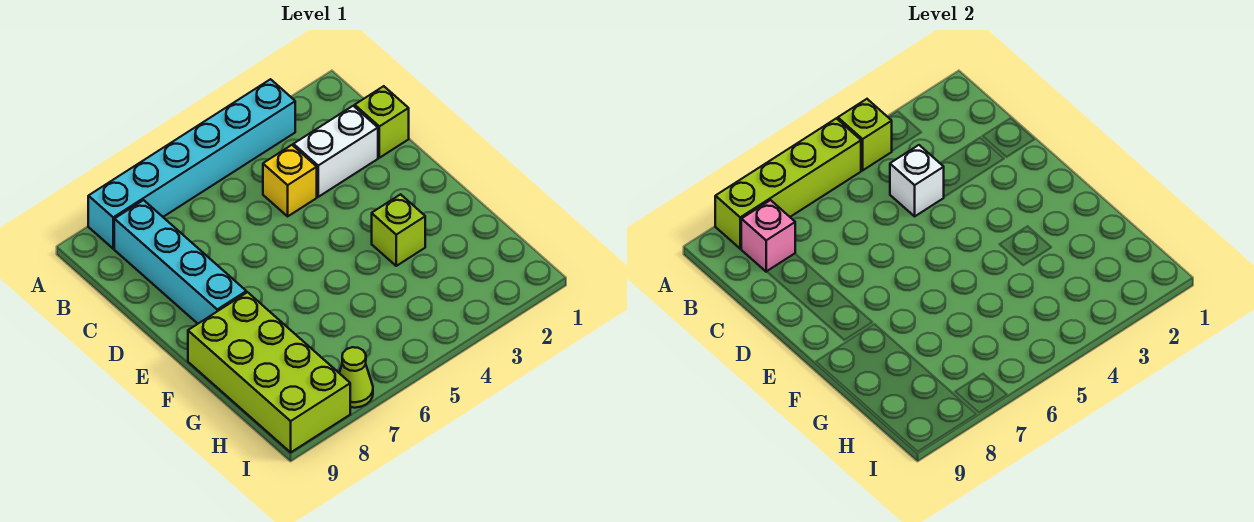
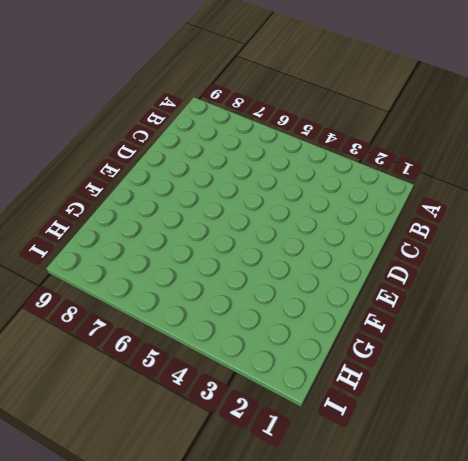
none -> cyan 1x6 brick [88,79,295,249]
none -> cyan 1x4 brick [114,200,246,324]
none -> lime 1x1 brick [355,86,409,158]

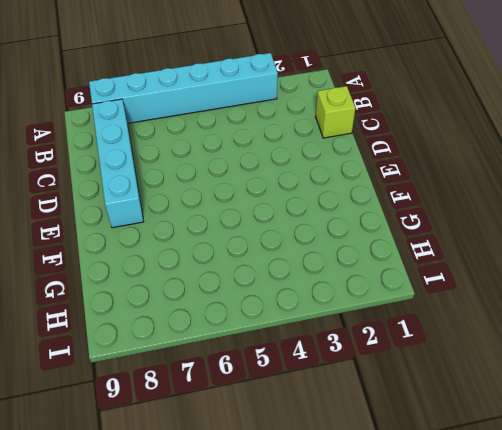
none -> white 1x2 brick [293,106,378,197]
none -> yellow 1x1 brick [263,145,317,216]
none -> lime 1x1 brick [372,194,425,266]

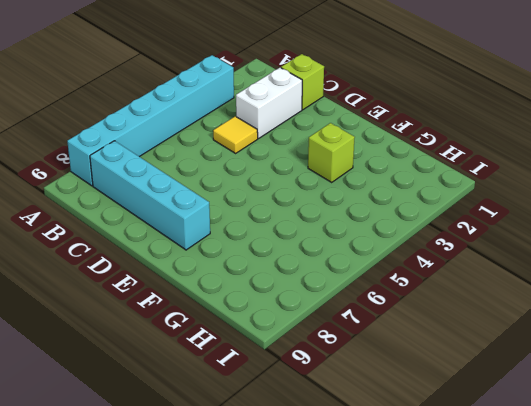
yellow 1x1 tile [213,116,258,153] -> yellow 1x1 brick [263,145,317,216]
none -> lime 2x4 brick [188,292,350,452]
none -> lime 1x1 cone [339,347,373,408]
none -> lime 1x1 brick [838,99,892,170]

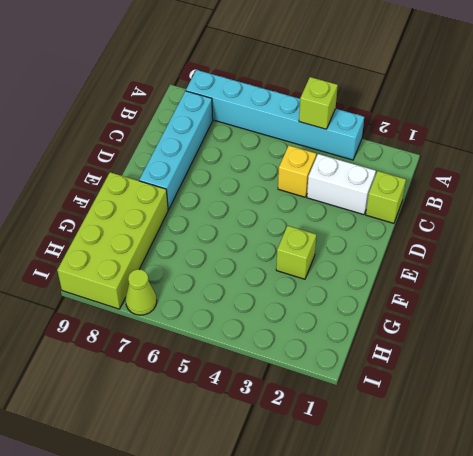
none -> lime 1x4 brick [715,118,861,249]
none -> pink 1x1 brick [741,200,795,272]
none -> white 1x1 brick [890,145,944,216]

